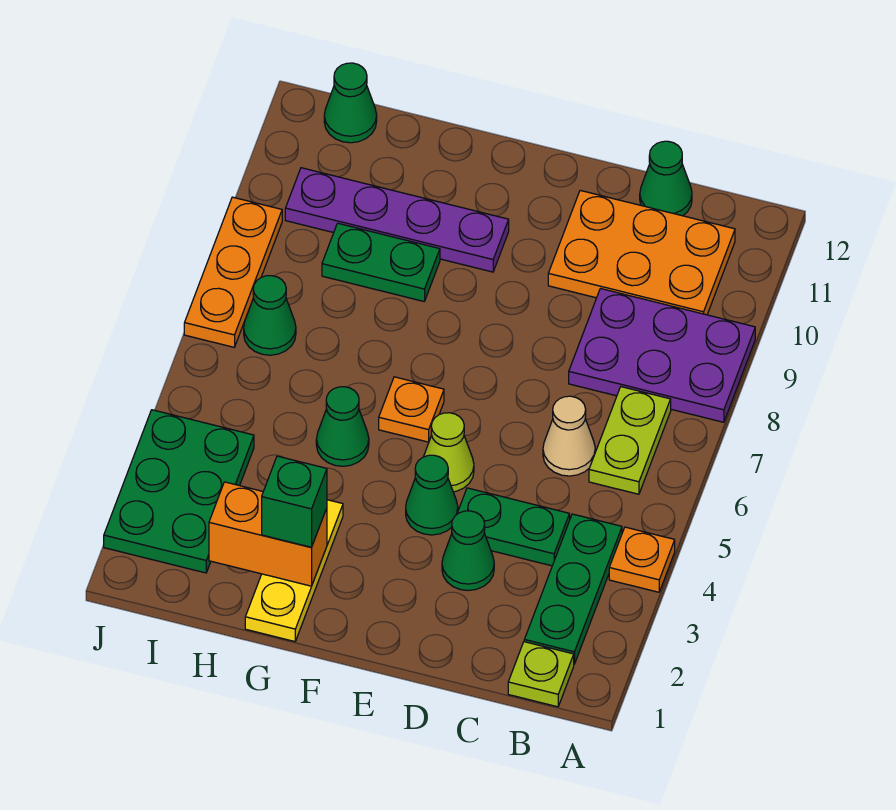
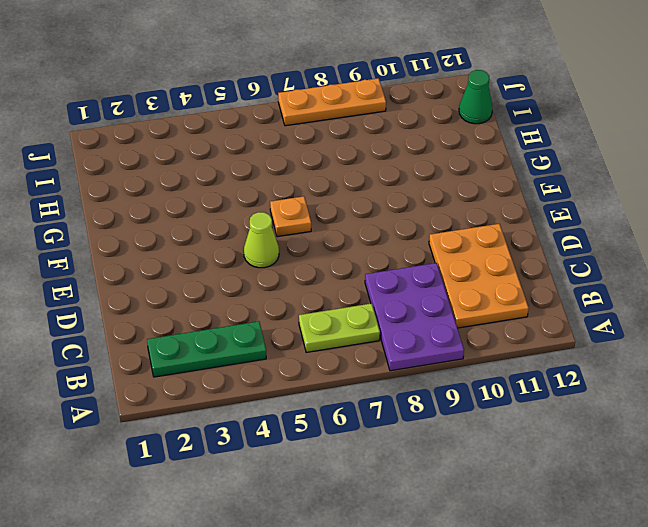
none -> orange 1x1 plate [609,527,675,592]
none -> lime 1x1 plate [508,642,574,707]
none -> green 1x2 plate [457,488,570,566]

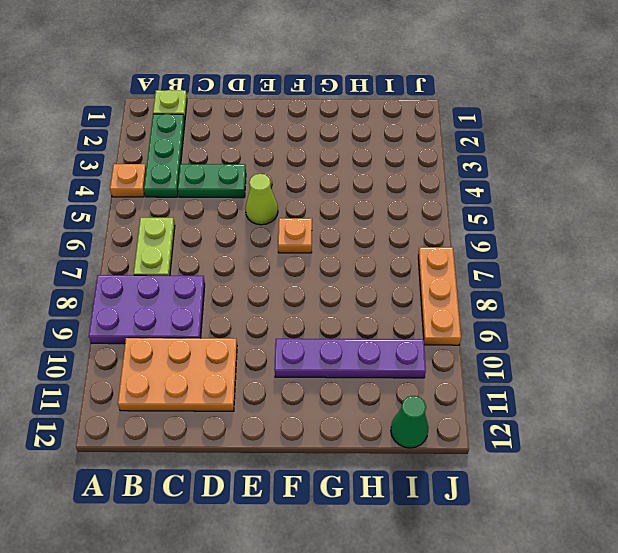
none -> tan 1x1 cone [543,396,595,476]
none -> green 1x1 cone [640,141,692,216]
none -> green 1x1 cone [442,511,494,591]

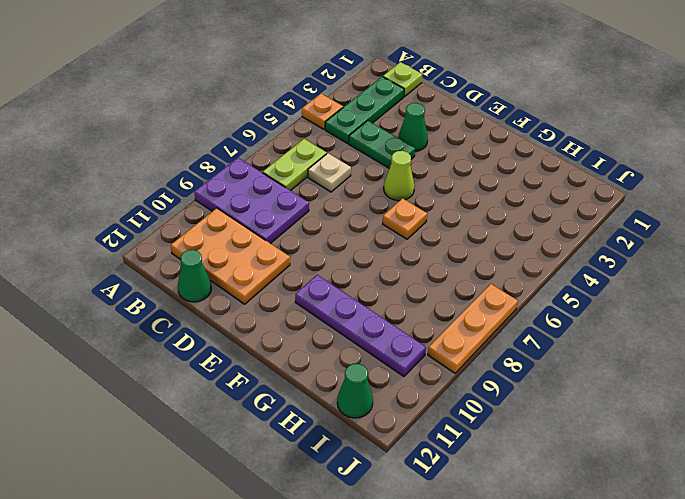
tan 1x1 plate [308,153,351,192] -> tan 1x1 cone [543,396,595,476]
none -> green 1x1 cone [406,455,458,535]
none -> yellow 1x3 plate [245,500,343,641]
none -> green 1x1 cone [316,387,369,466]

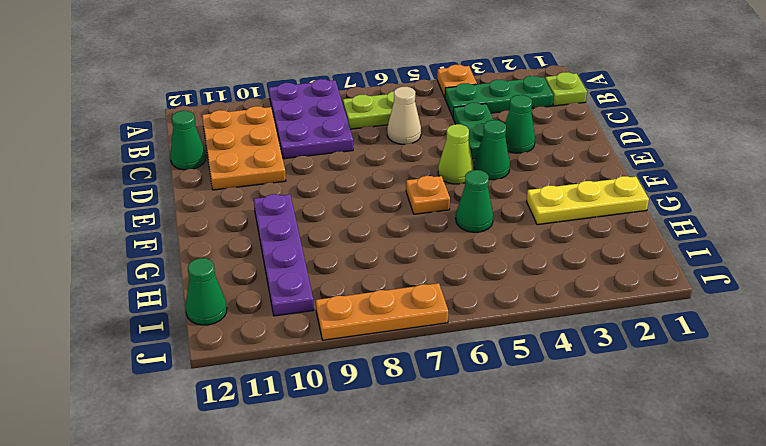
none -> green 1x2 plate [322,223,440,301]
none -> green 2x3 plate [104,410,254,573]
none -> green 1x1 cone [244,276,296,355]

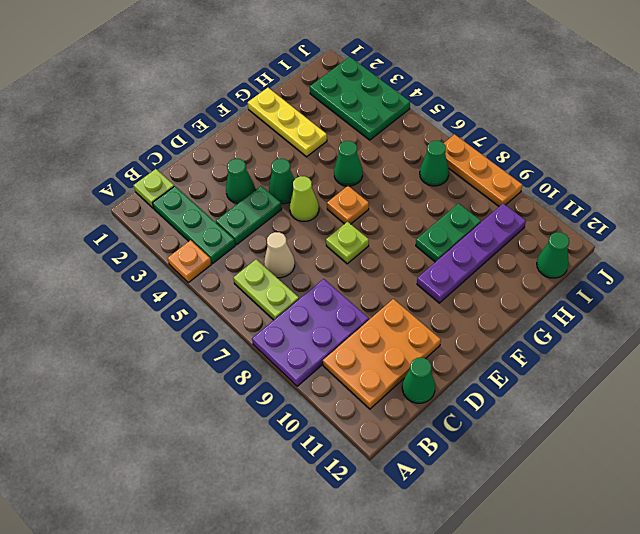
lime 1x1 plate [326,222,369,264] -> none
none -> orange 1x2 brick [209,482,327,586]
none -> green 1x1 brick [262,456,327,547]

